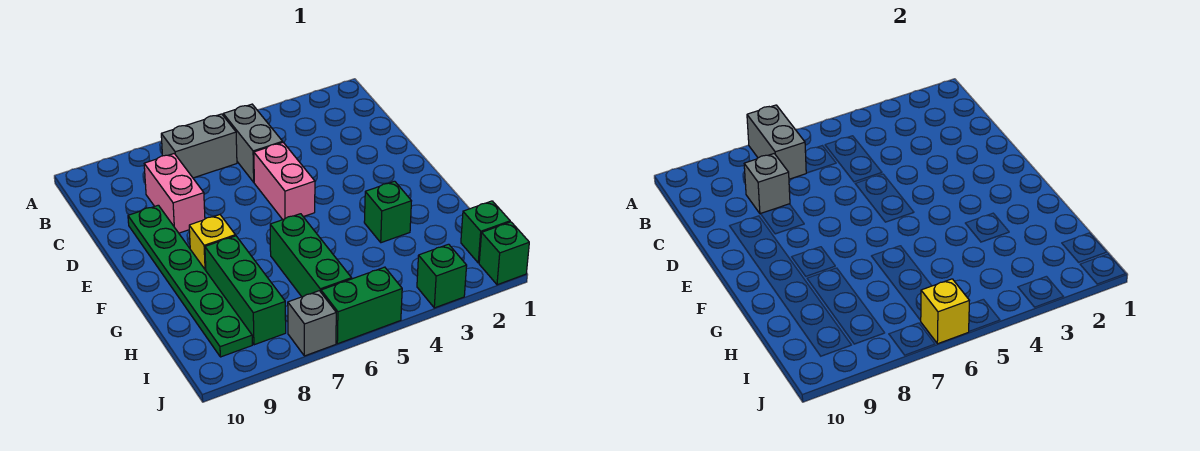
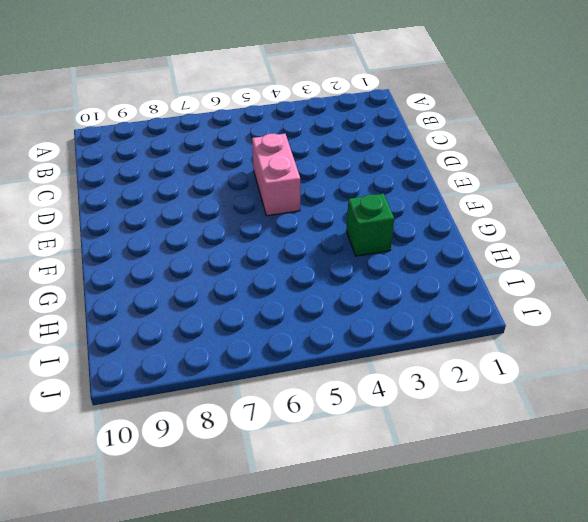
none -> grey 1x2 brick [223,104,283,182]
none -> grey 1x2 brick [161,114,237,178]
none -> pink 1x2 brick [144,154,205,233]

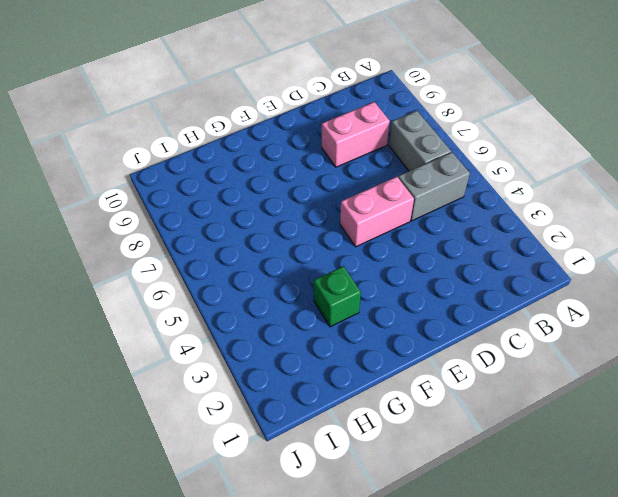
none -> green 1x6 plate [128,205,252,357]
none -> yellow 1x1 brick [189,215,235,270]
none -> green 1x3 brick [270,214,352,297]

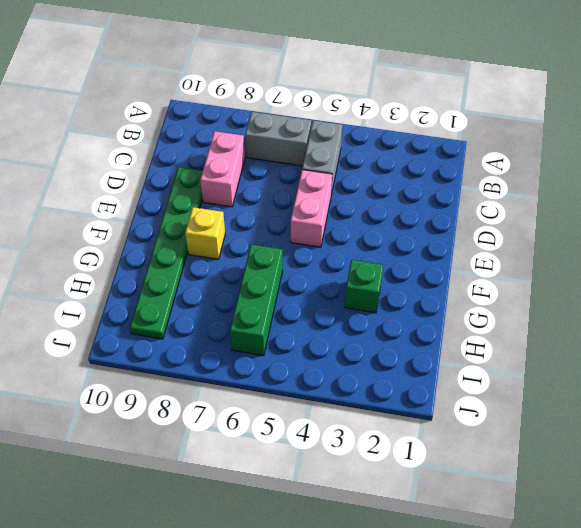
none -> green 1x3 brick [205,236,286,345]
none -> green 1x1 brick [461,201,510,263]
none -> green 1x1 brick [479,222,529,285]

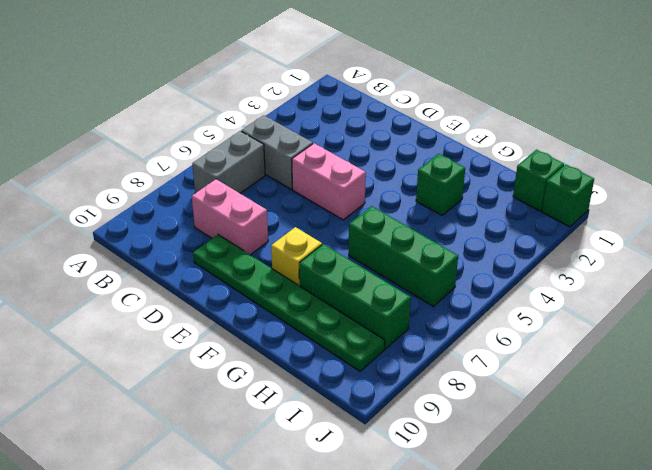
none -> green 1x1 brick [417,244,467,308]
none -> green 1x2 brick [321,267,402,344]
none -> grey 1x1 brick [288,291,336,356]

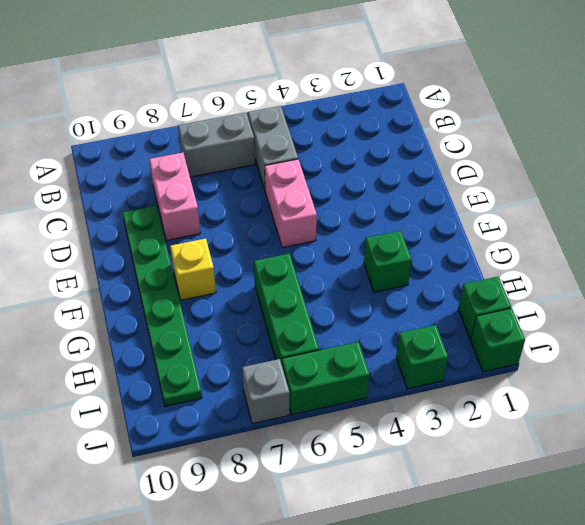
none -> green 1x3 brick [205,236,286,345]
none -> grey 1x2 brick [747,105,806,179]
none -> grey 1x1 brick [744,154,790,214]

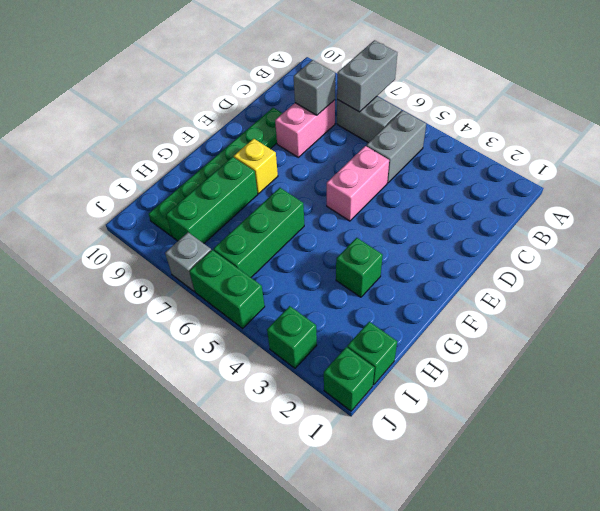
none -> yellow 1x1 brick [921,279,969,344]

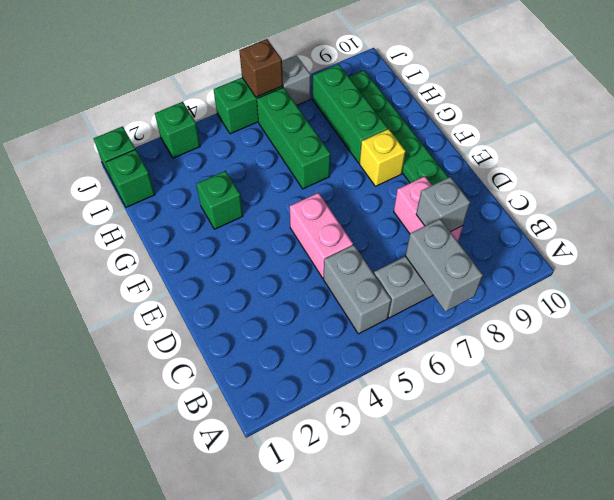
brown 1x1 brick [239,39,283,97] -> yellow 1x1 brick [921,279,969,344]

